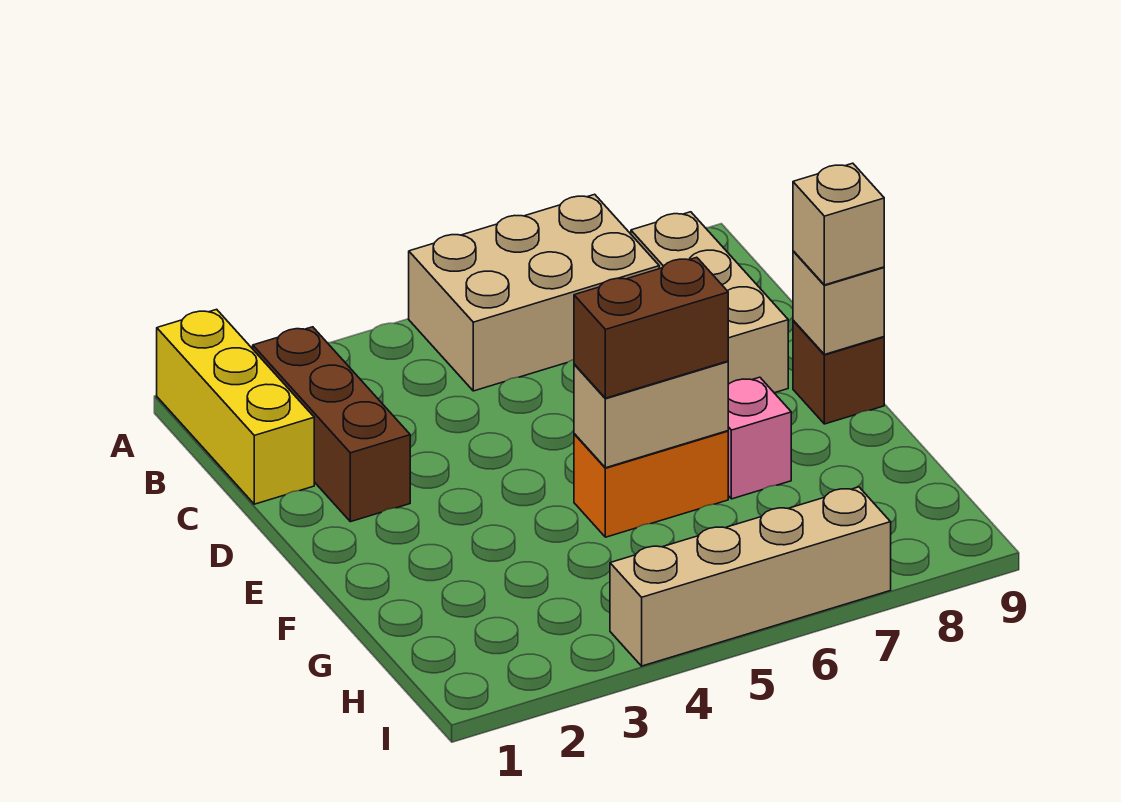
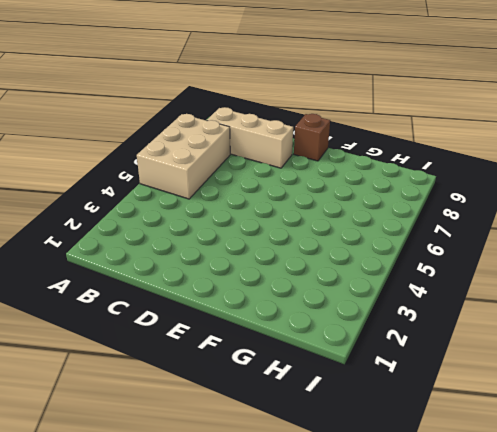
none -> yellow 1x3 brick [157,309,314,504]
none -> brown 1x3 brick [253,327,410,522]
none -> orange 1x2 brick [574,431,728,537]

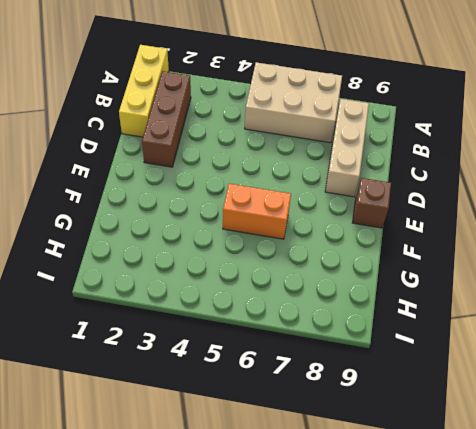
none -> pink 1x1 brick [728,377,791,499]
none -> tan 1x4 brick [610,487,891,666]
none -> tan 1x1 brick [793,251,884,355]

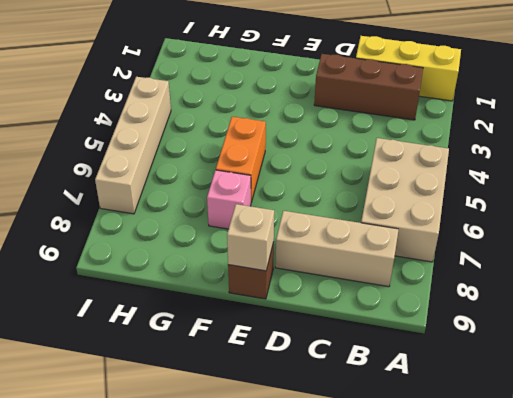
none -> tan 1x2 brick [574,361,728,468]
none -> tan 1x1 brick [793,163,884,285]
none -> brown 1x2 brick [574,257,728,398]

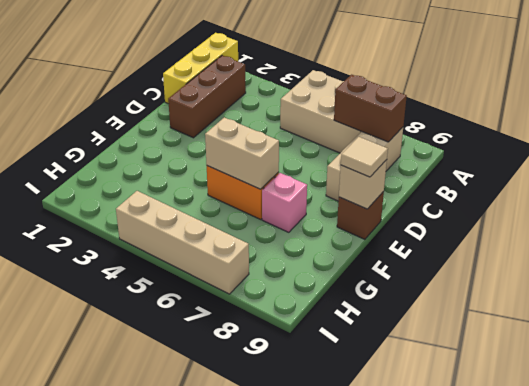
brown 1x2 brick [334,75,407,142] -> brown 1x2 brick moved to [574,257,728,398]
tan 1x1 tile [341,137,388,177] -> tan 1x1 brick [793,163,884,285]

